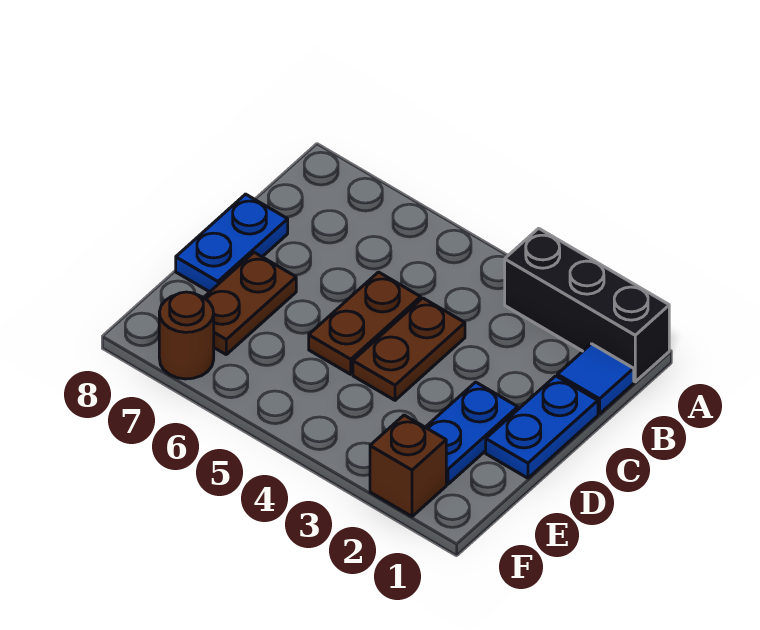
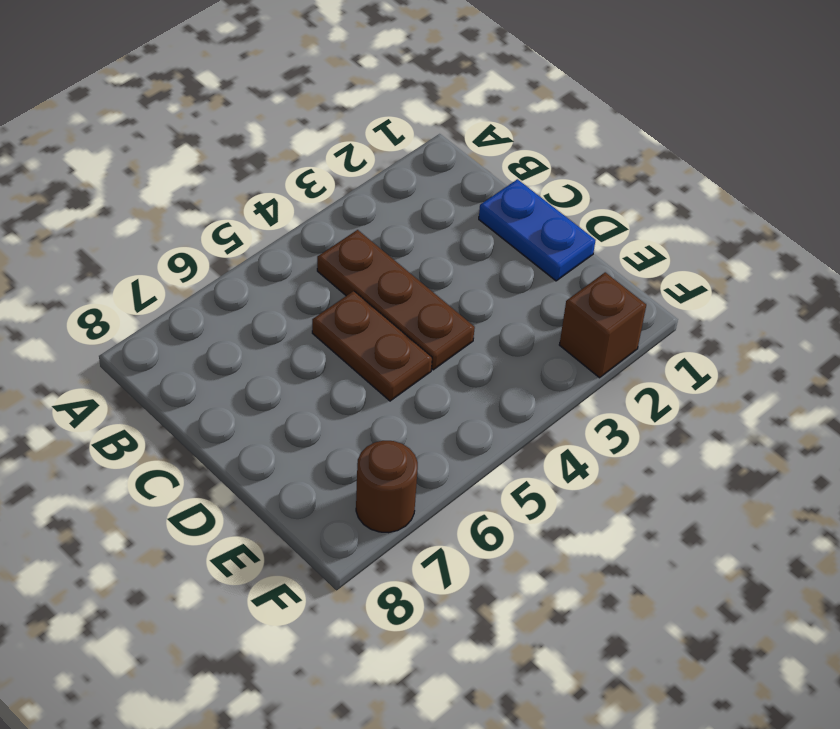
brown 1x3 plate [317,230,475,370] -> brown 1x2 plate [353,298,465,400]
none -> black 1x3 brick [505,228,669,382]
none -> blue 1x1 tile [557,344,634,414]

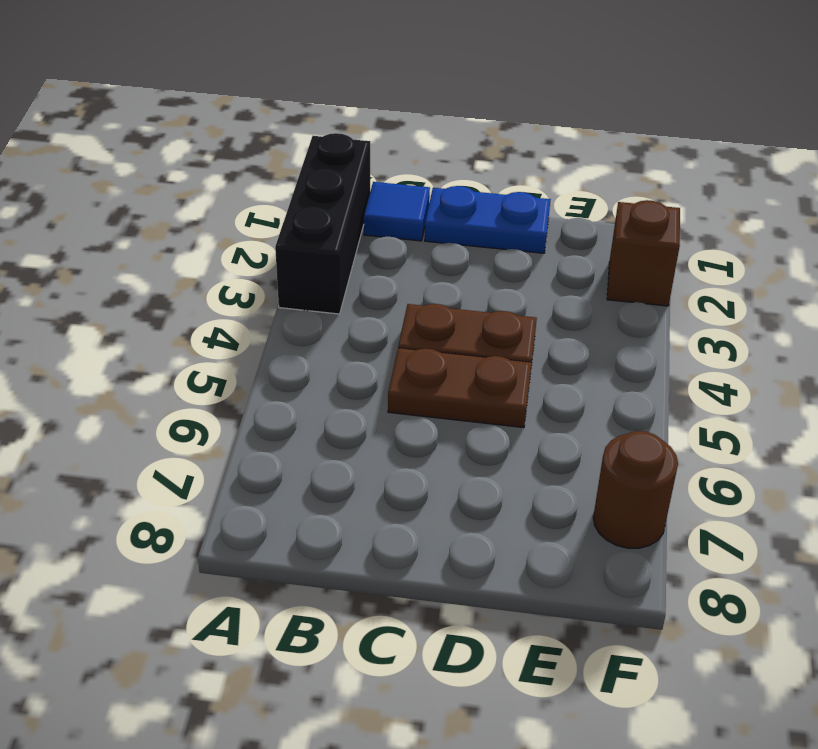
none -> blue 1x2 plate [176,194,288,292]
none -> blue 1x2 plate [426,382,518,484]

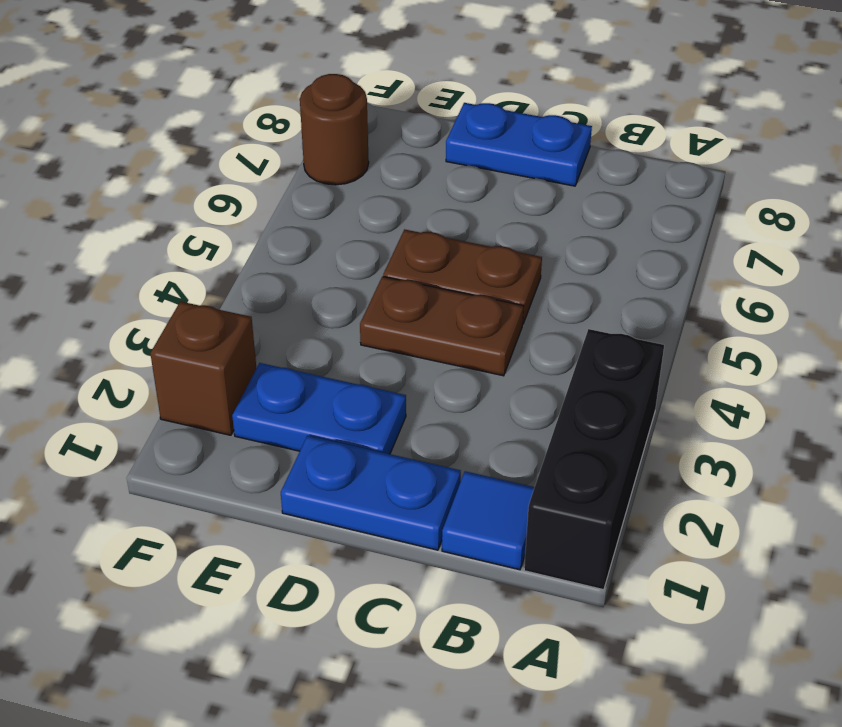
none -> brown 1x2 plate [204,252,296,354]

